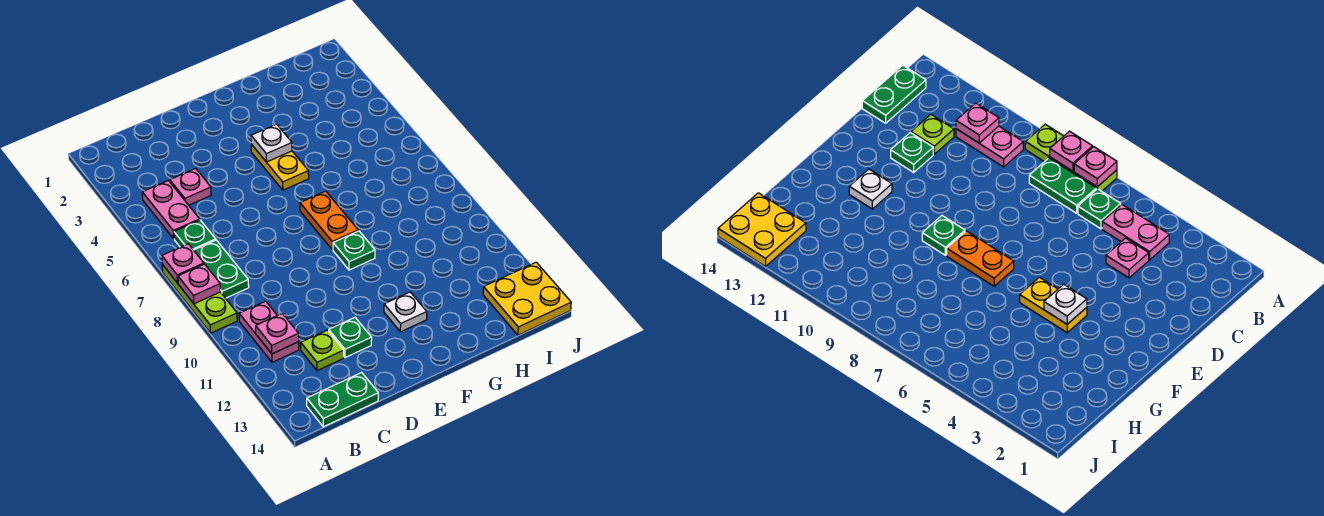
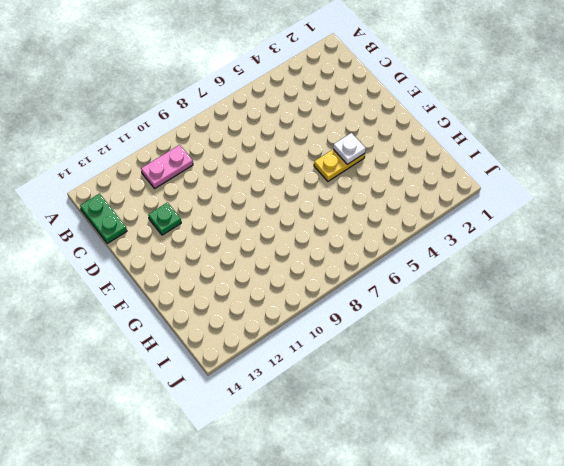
none -> lime 1x3 plate [162,265,237,333]
none -> pink 1x2 plate [142,180,200,239]
none -> green 1x1 plate [174,220,216,250]

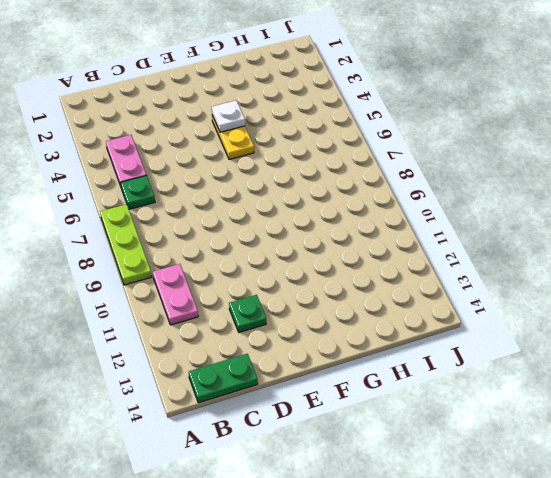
none -> green 1x2 plate [194,240,249,298]
none -> pink 1x1 plate [170,168,211,205]
none -> lime 1x1 plate [301,330,344,371]

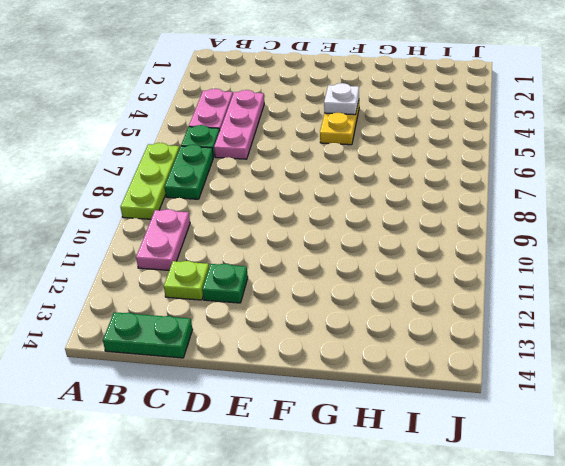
pink 1x3 plate [214,90,264,159] -> pink 1x1 plate [170,168,211,205]
none -> orange 1x2 plate [300,191,358,250]
none -> green 1x1 plate [333,231,375,270]
none -> white 1x1 plate [384,292,427,332]

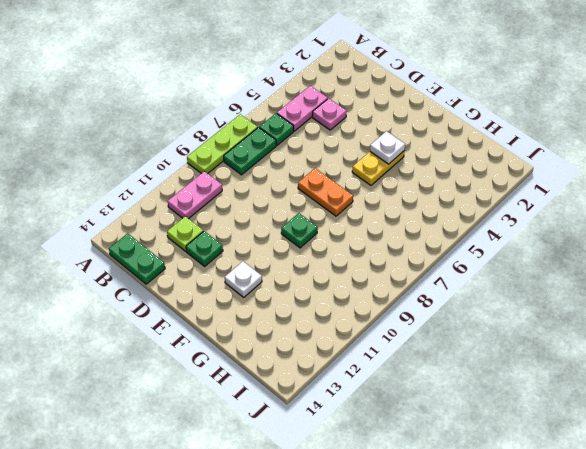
orange 1x2 plate [298,168,353,216] -> orange 1x2 plate turned to [300,191,358,250]
none -> yellow 2x2 plate [483,262,571,335]
none -> pink 1x1 plate [162,244,204,283]
none -> pink 1x1 plate [178,264,220,304]

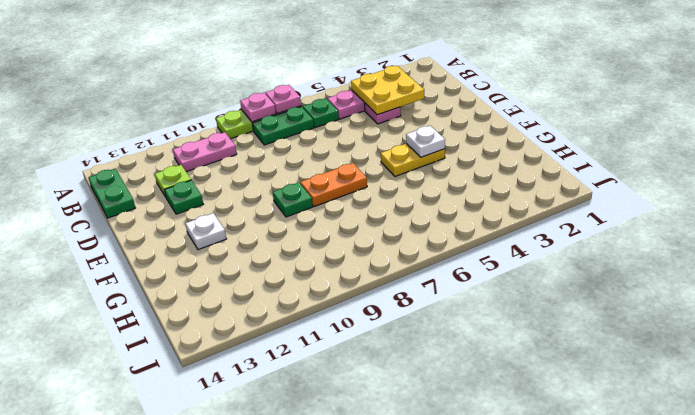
yellow 2x2 plate [351,66,424,115] -> yellow 2x2 plate moved to [483,262,571,335]
none -> pink 1x1 plate [256,314,299,354]

